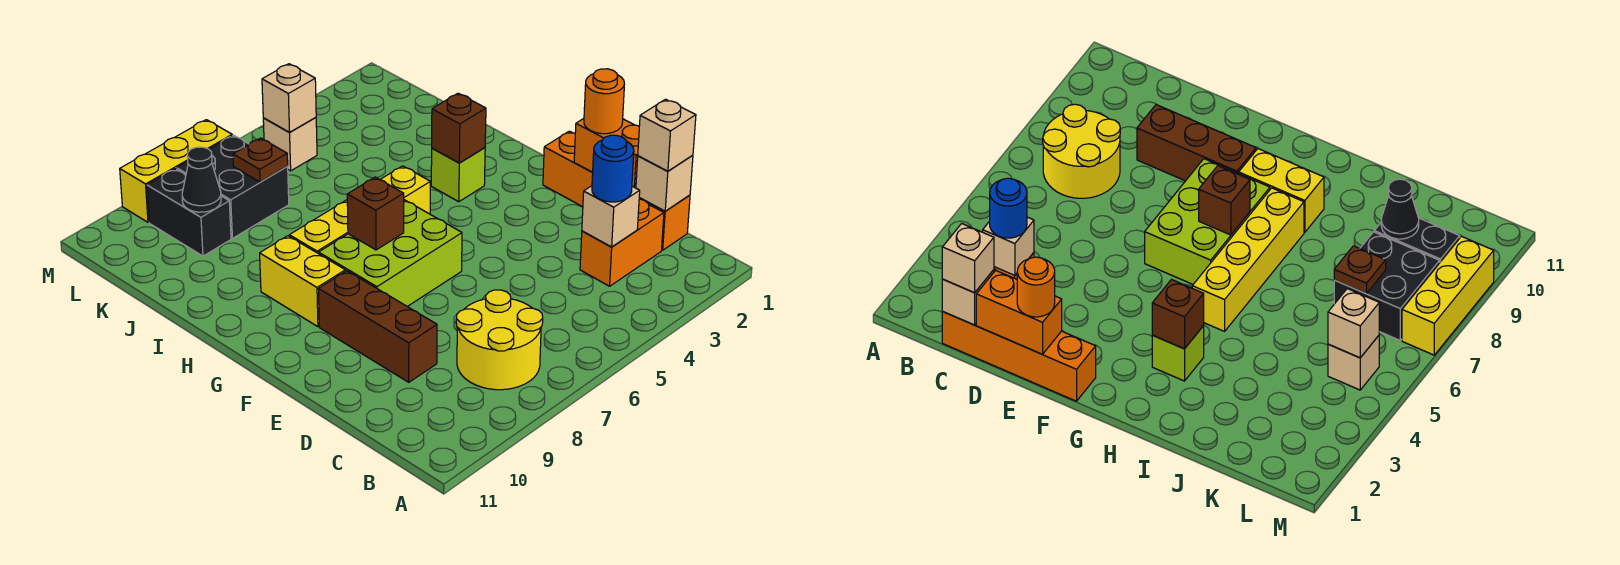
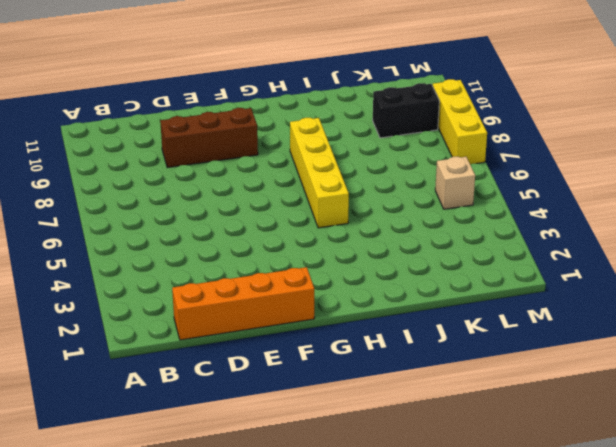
none -> yellow 2x2 round brick [456,290,543,390]
none -> orange 1x2 brick [580,199,664,286]
none -> lime 2x3 brick [319,200,462,307]

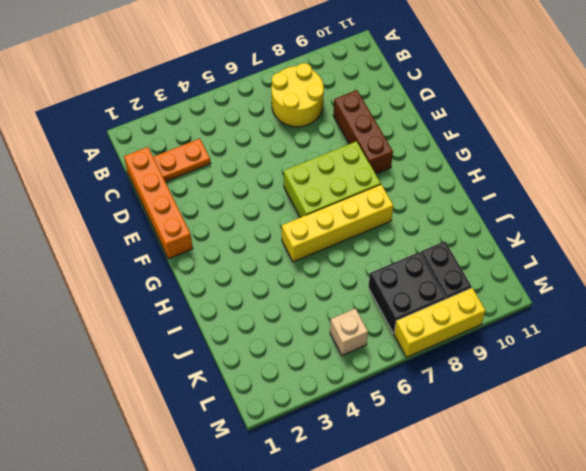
orange 1x2 plate [153,139,211,182] -> orange 1x2 brick [580,199,664,286]
none -> yellow 1x2 brick [260,236,345,327]
none -> lime 1x1 brick [431,148,485,202]
none -> tan 1x1 brick [636,155,693,211]

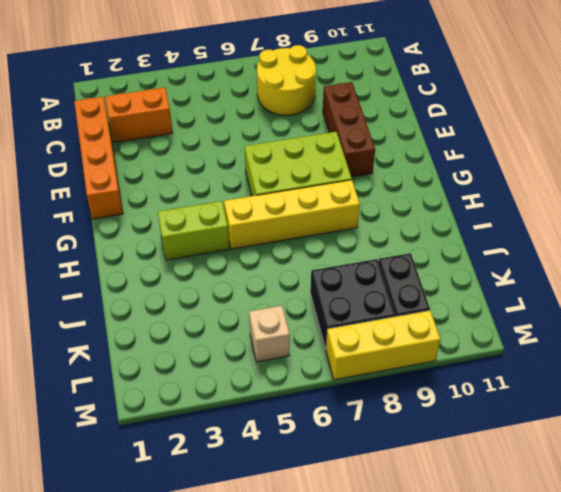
lime 1x2 brick [158,201,229,260] -> lime 1x1 brick [431,148,485,202]
none -> yellow 1x2 brick [260,236,345,327]
none -> tan 1x1 brick [636,155,693,211]
none -> tan 1x1 brick [582,186,640,247]

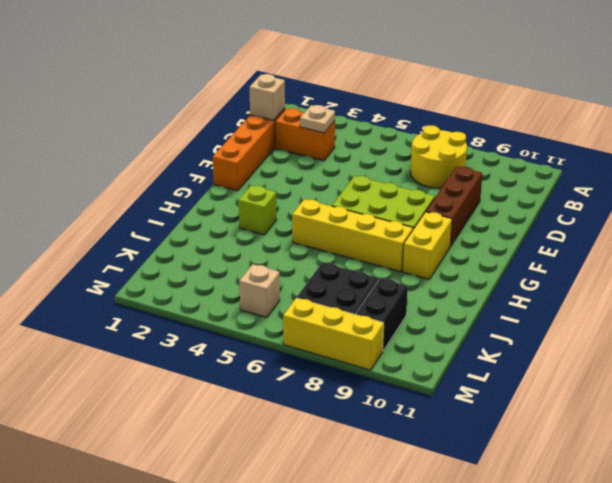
tan 1x1 plate [300,105,335,133] -> tan 1x1 brick [582,186,640,247]
none -> orange 1x2 brick [574,119,639,188]
none -> brown 1x1 brick [347,177,404,250]
none -> brown 1x1 brick [432,93,486,163]

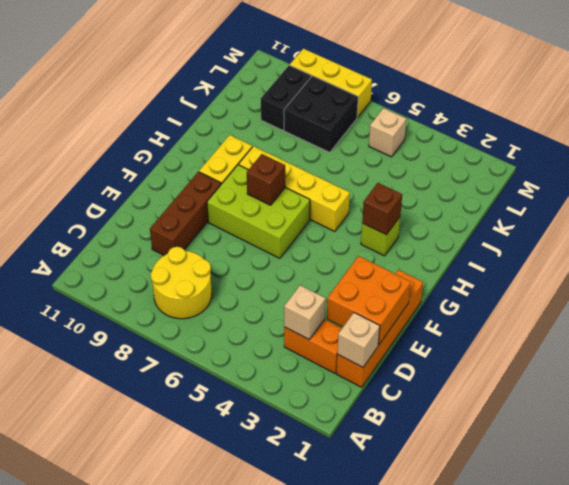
orange 2x2 brick [327,256,411,345] -> orange 1x2 brick [574,119,639,188]
none -> brown 1x1 plate [233,138,288,182]
none -> black 1x1 cone [182,147,221,212]
none -> tan 1x1 brick [262,64,316,132]

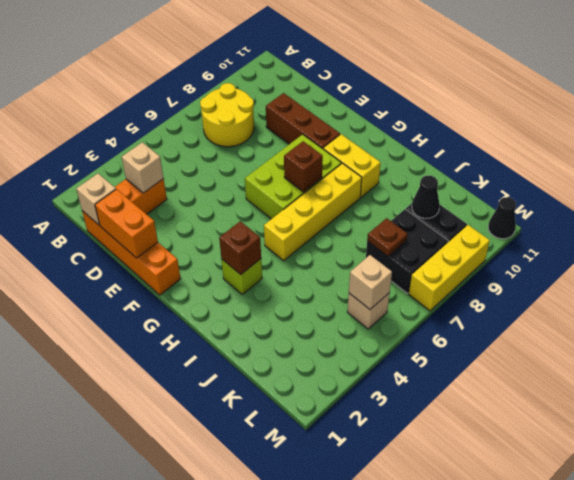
black 1x1 cone [488,197,516,239] -> none
none -> tan 1x1 brick [638,99,696,171]
none -> blue 1x1 round brick [592,135,634,202]
none -> orange 1x1 round brick [584,69,624,134]

